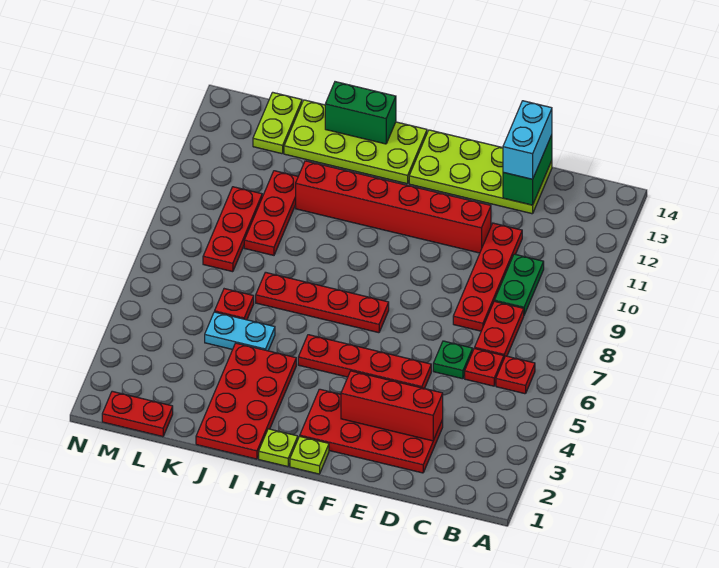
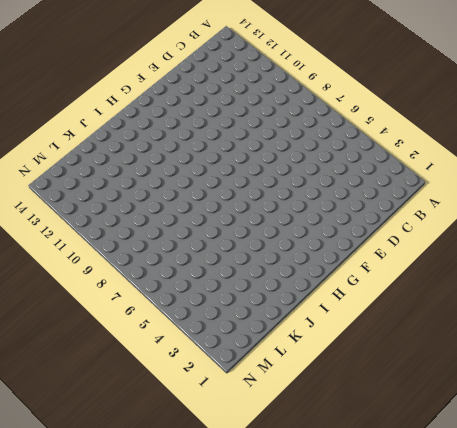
none -> red 1x1 plate [496,356,535,394]
none -> red 1x1 plate [465,348,504,386]
none -> red 1x2 plate [475,301,524,358]

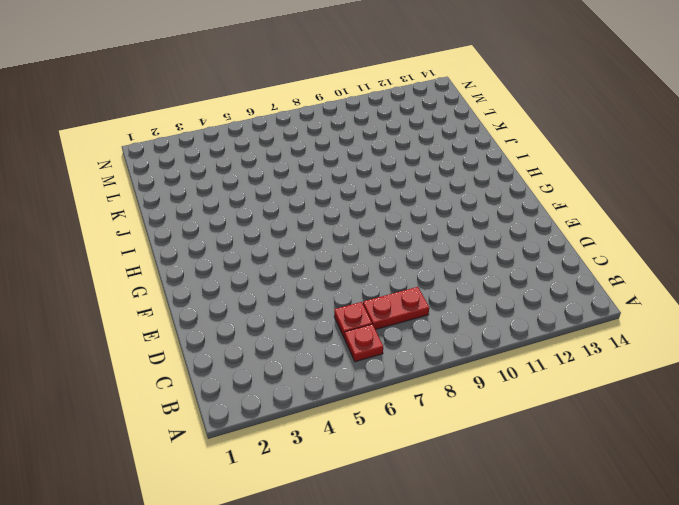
none -> green 1x2 plate [494,254,544,315]
none -> red 2x4 plate [300,389,443,473]
none -> green 1x1 plate [433,341,473,379]

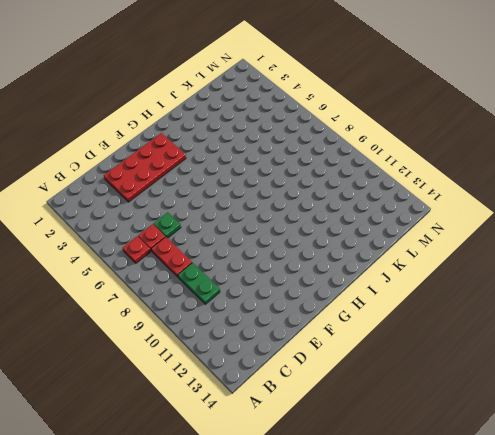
none -> red 1x4 plate [453,223,522,331]
none -> lime 2x4 plate [409,130,552,214]
none -> red 1x4 plate [298,335,431,388]

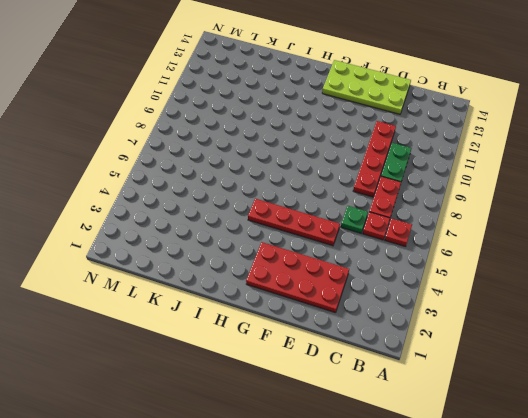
none -> red 1x6 brick [296,161,491,253]
none -> lime 1x1 plate [290,436,329,474]
none -> red 1x4 plate [256,272,389,333]

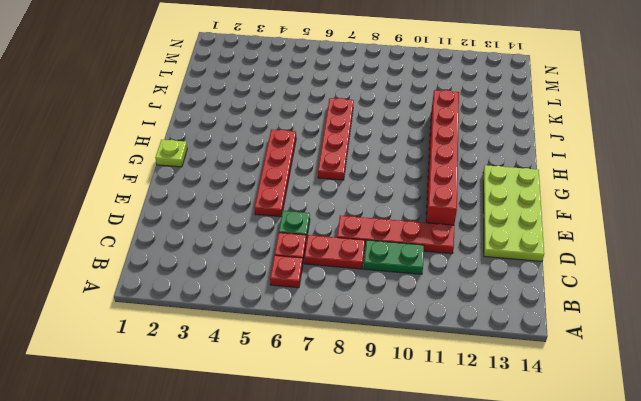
none -> red 2x4 plate [300,389,443,473]
none -> lime 1x1 plate [259,429,298,467]
none -> lime 2x4 plate [284,100,427,184]

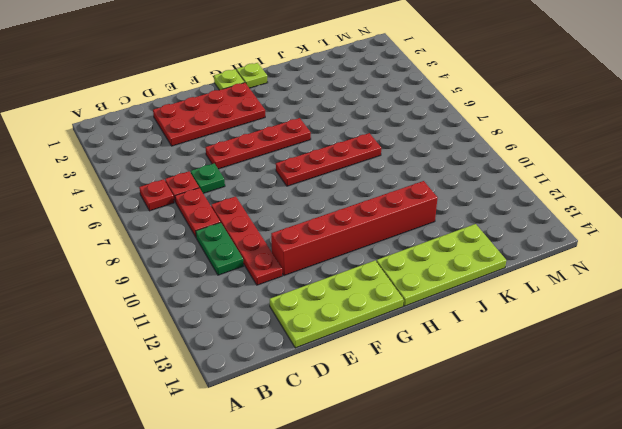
none -> red 2x4 plate [196,343,296,459]
none -> cyan 1x2 plate [205,312,275,351]
none -> red 1x1 plate [215,289,254,320]

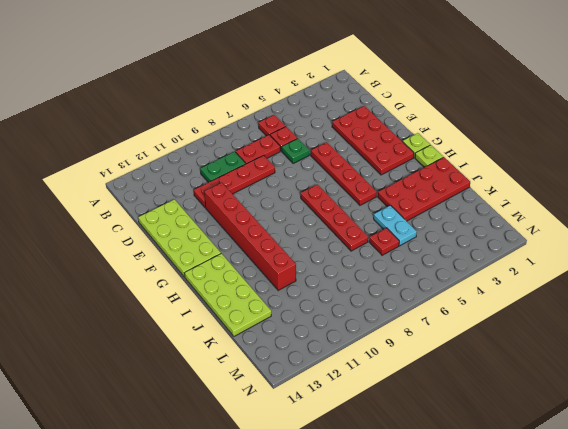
none -> red 1x3 plate [244,171,298,255]
none -> red 1x2 plate [102,391,173,437]
none -> red 1x3 plate [203,187,262,272]

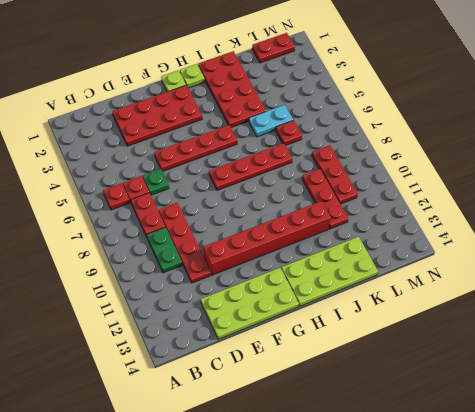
none -> lime 1x2 plate [253,92,302,154]
none -> red 1x3 brick [341,371,443,441]
none -> green 1x2 brick [503,135,552,205]

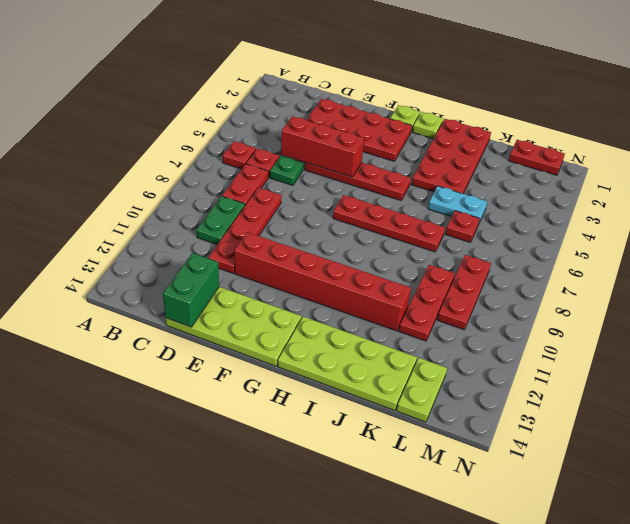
red 1x3 brick [281,116,364,177] -> red 1x3 brick moved to [341,371,443,441]
none -> green 1x2 brick [325,82,396,144]
none -> cyan 1x2 brick [503,101,552,179]

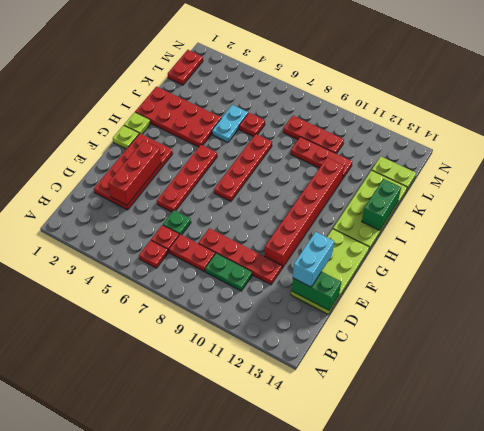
cyan 1x2 brick [293,232,334,287] -> cyan 1x2 brick turned to [503,101,552,179]

